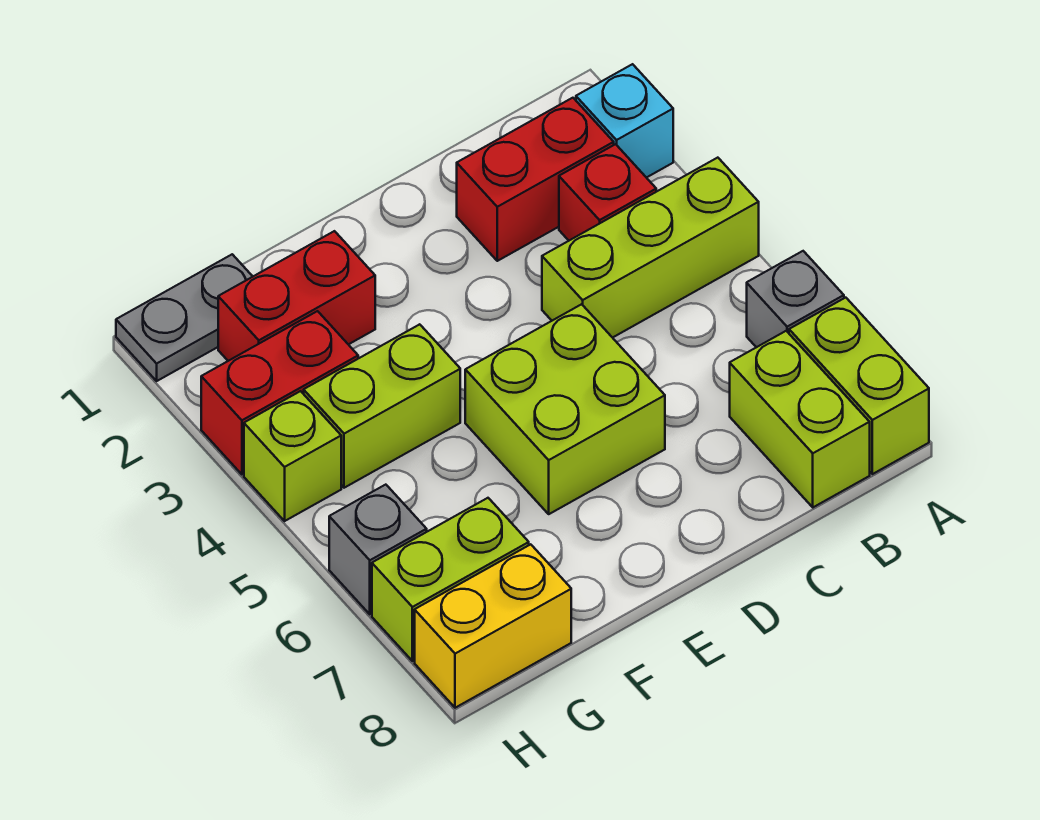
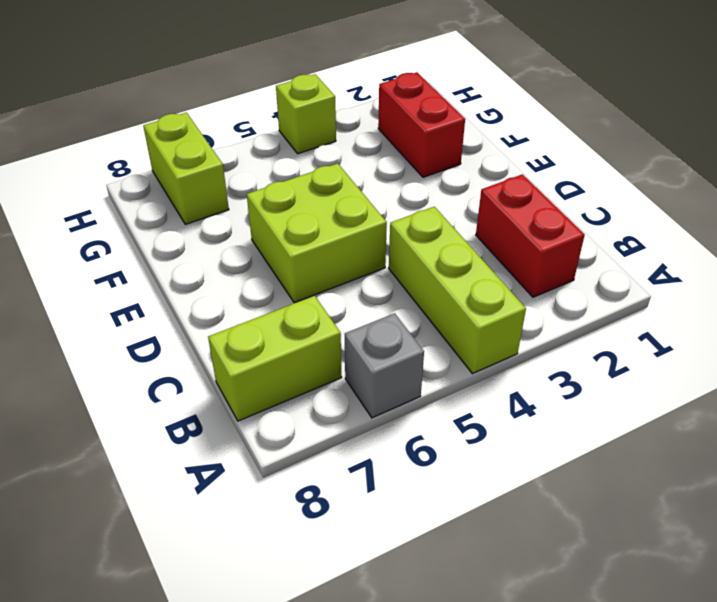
none -> cyan 1x1 brick [576,64,673,178]
none -> lime 1x2 brick [789,298,929,474]
none -> red 1x1 brick [559,144,656,241]

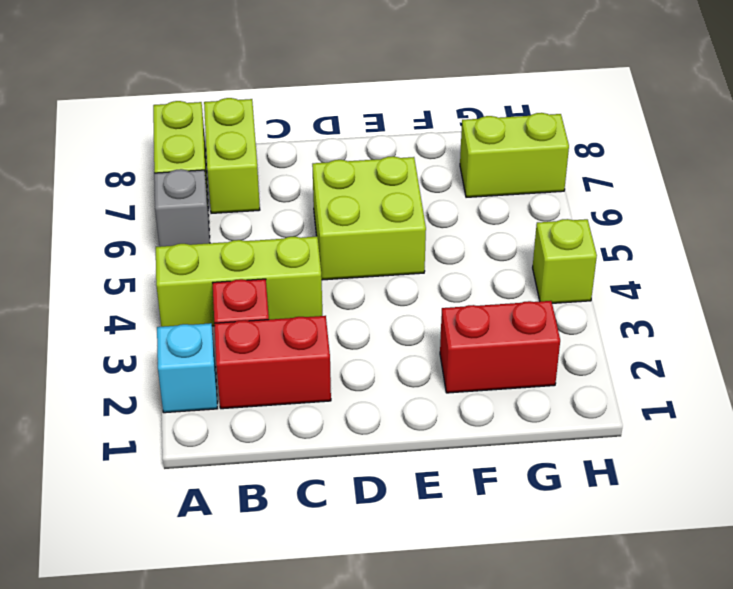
none -> lime 1x2 brick [304,324,460,488]
none -> grey 1x2 plate [116,254,253,381]
none -> red 1x2 brick [201,311,358,474]

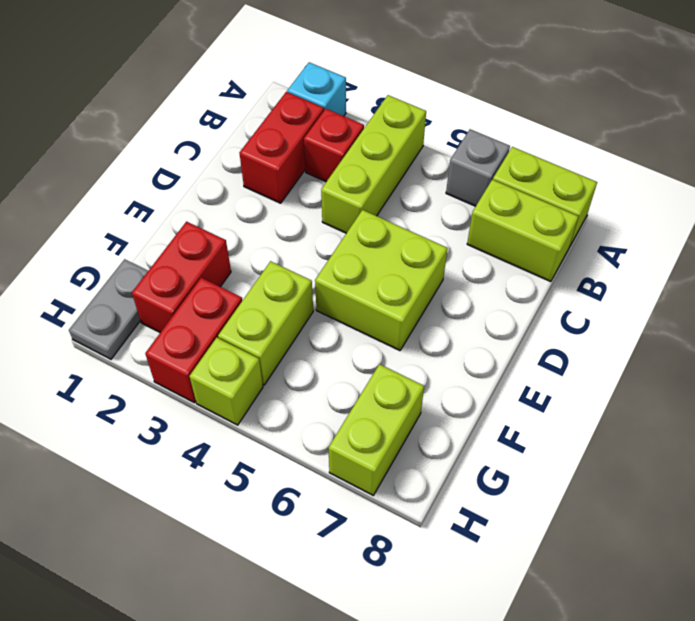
none -> yellow 1x2 brick [415,544,571,708]
none -> grey 1x1 brick [329,485,427,614]

